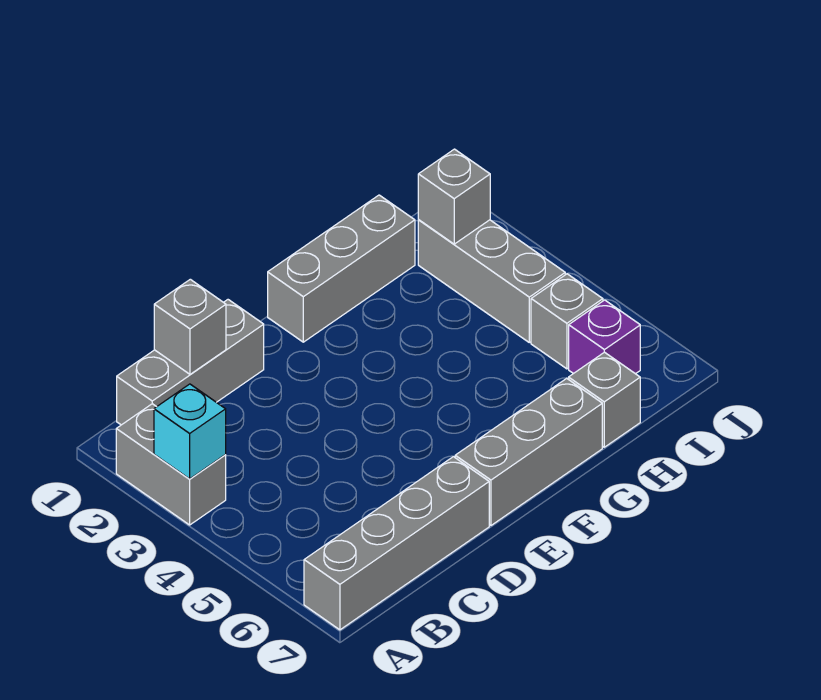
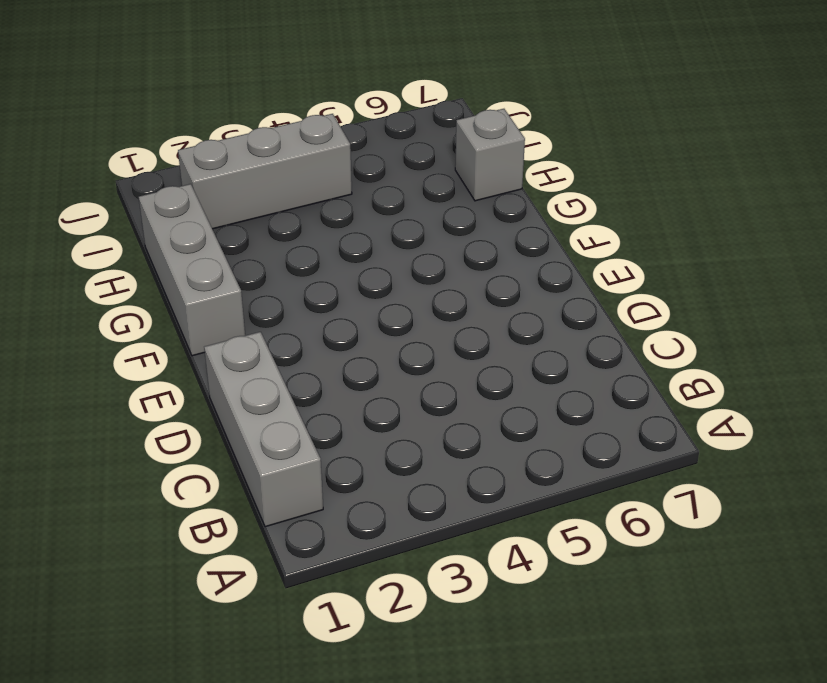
none -> grey 1x2 brick [116,404,226,525]
none -> grey 1x4 brick [304,457,489,630]
none -> grey 1x3 brick [455,378,602,525]

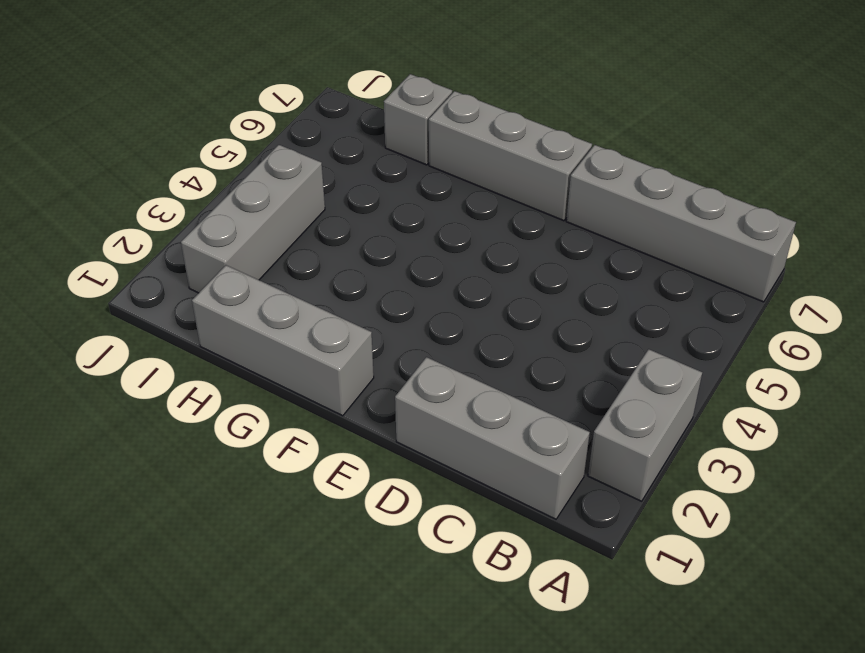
none -> grey 1x1 brick [531,274,603,369]
none -> purple 1x1 brick [569,300,640,374]
none -> cyan 1x1 brick [154,384,226,479]

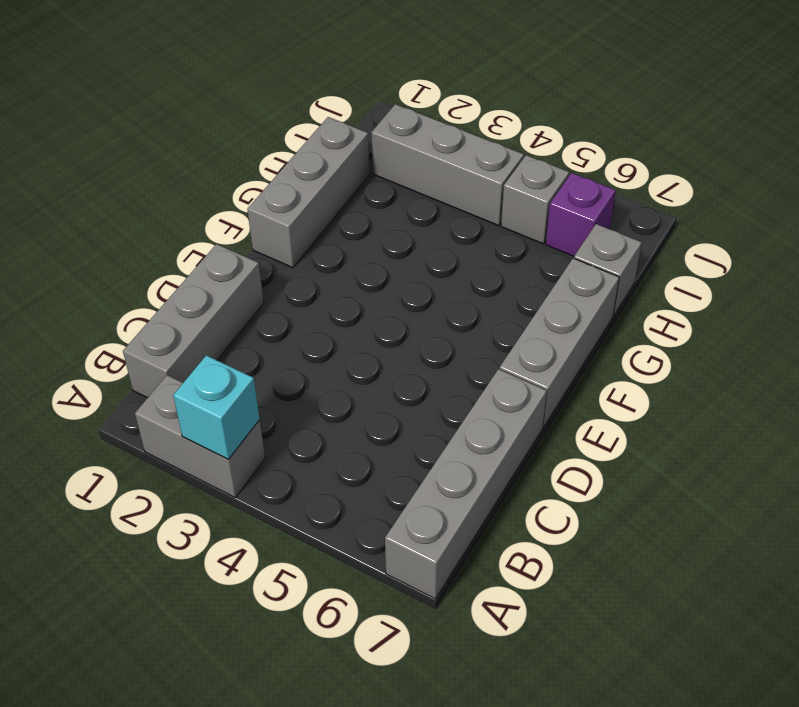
none -> grey 1x1 brick [154,279,226,374]
none -> grey 1x1 brick [418,149,490,244]

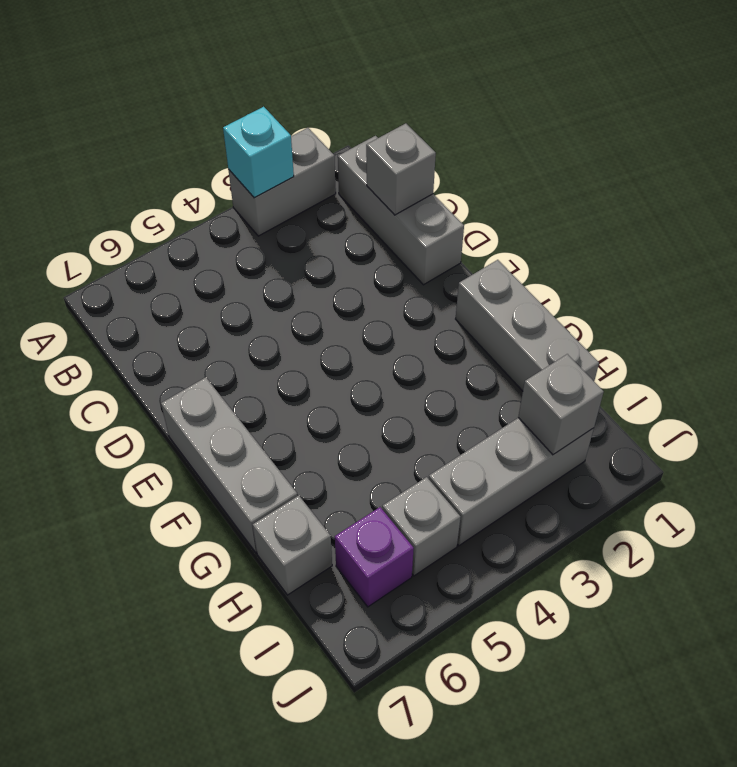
none -> grey 1x4 brick [304,457,489,630]

